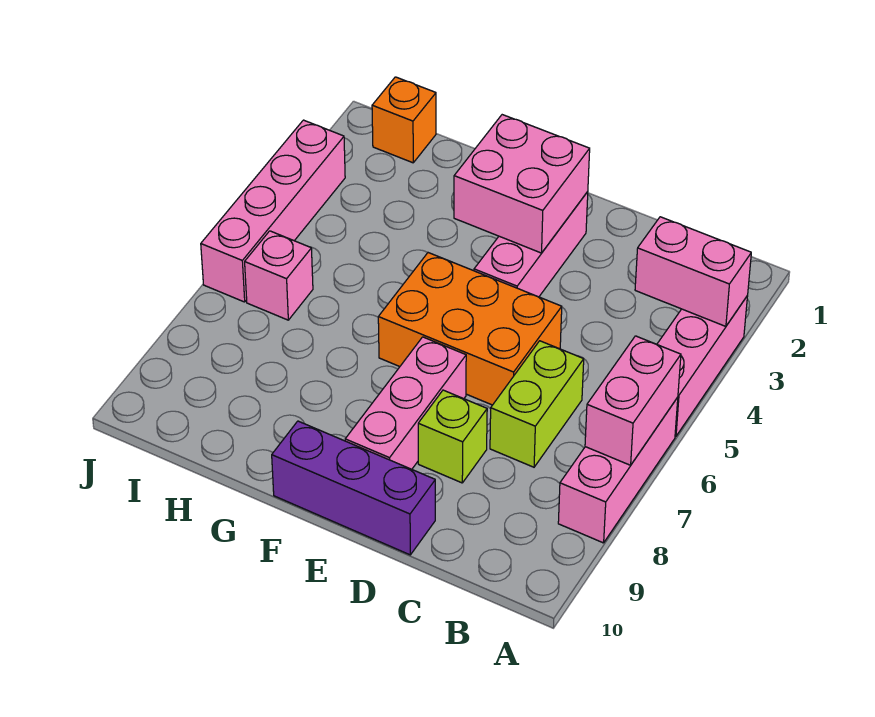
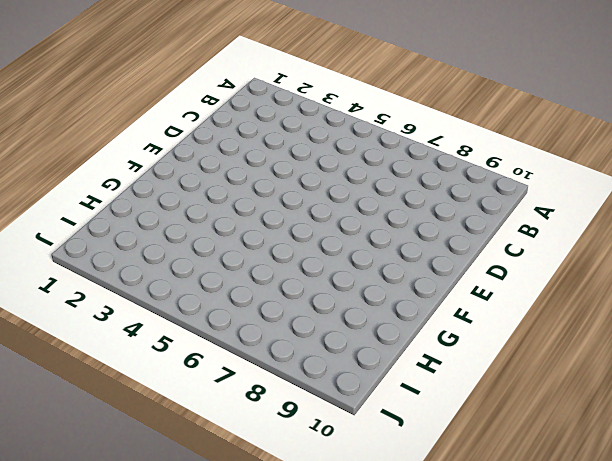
none -> pink 1x3 brick [657,296,748,436]
none -> pink 1x3 brick [558,397,678,543]
none -> lime 1x2 brick [490,341,584,467]

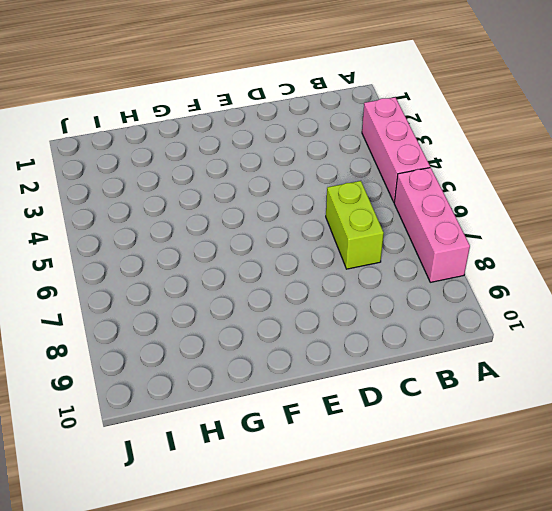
none -> orange 2x3 brick [378,253,562,405]
none -> lime 1x1 brick [418,390,487,483]
none -> purple 1x3 brick [272,421,435,555]

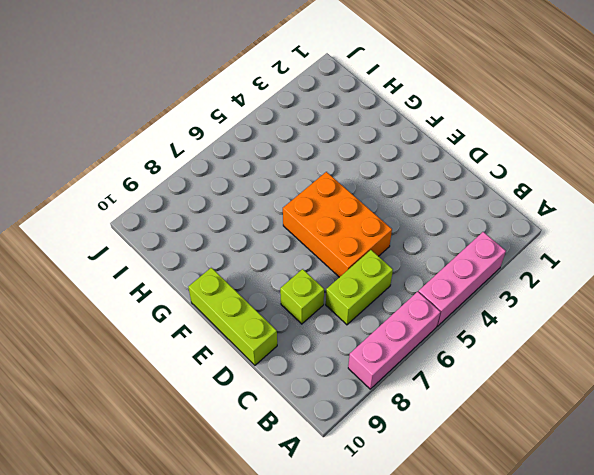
lime 1x3 brick [188,268,277,365] -> purple 1x3 brick [272,421,435,555]
none -> pink 1x3 brick [474,192,588,297]
none -> pink 1x3 brick [345,337,466,469]
none -> orange 1x1 brick [372,77,436,163]

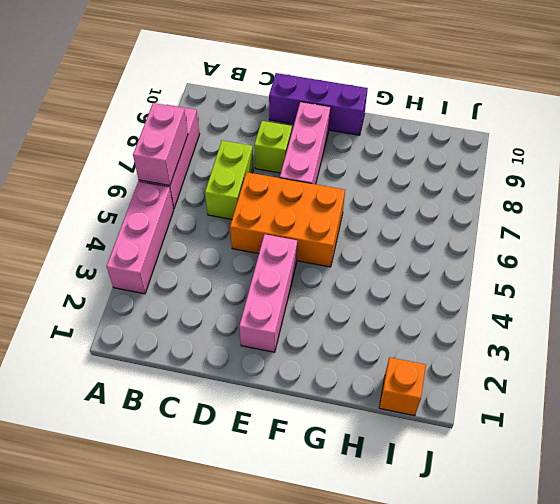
none -> pink 1x1 brick [245,231,313,320]
none -> pink 1x4 brick [201,120,345,302]
none -> pink 1x2 brick [635,217,751,326]

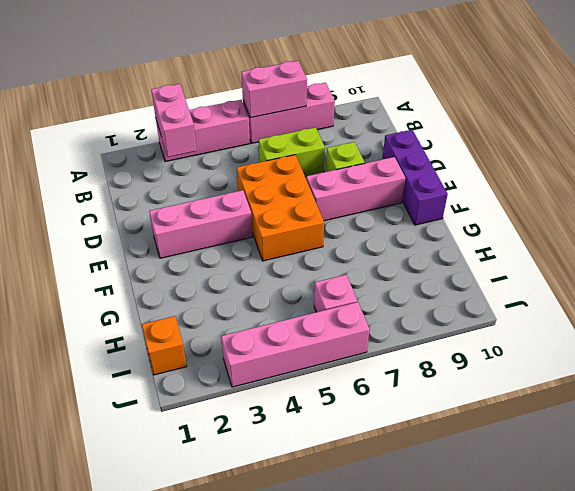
none -> pink 2x2 brick [454,115,590,253]

